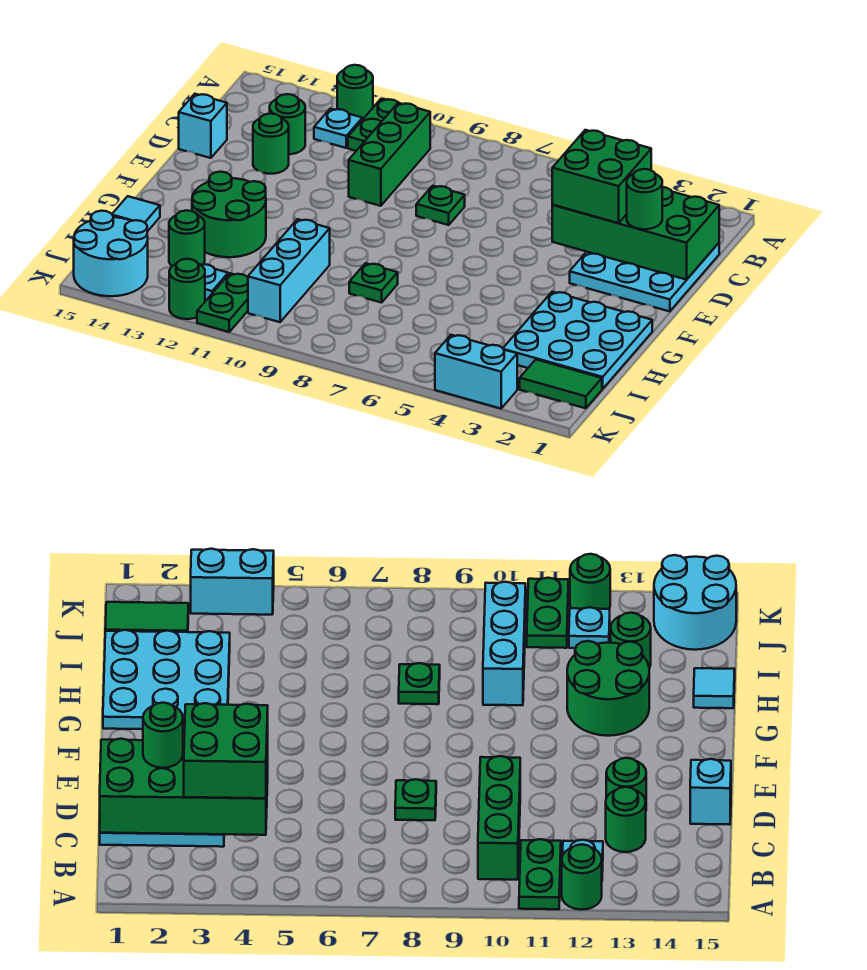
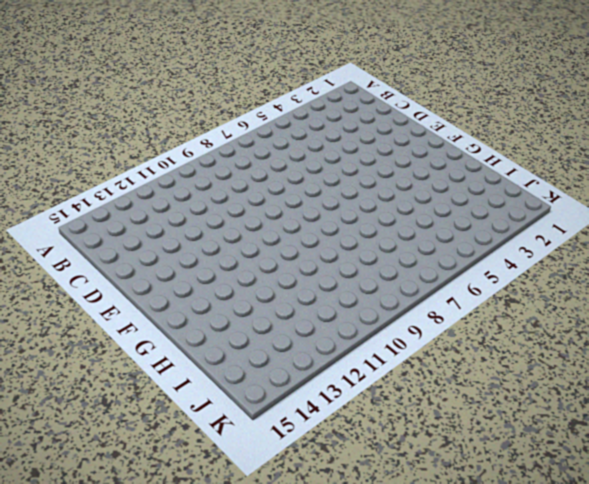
none -> green 1x2 plate [348,99,399,151]
none -> green 1x1 round brick [337,65,373,120]
none -> green 1x3 brick [349,103,430,206]

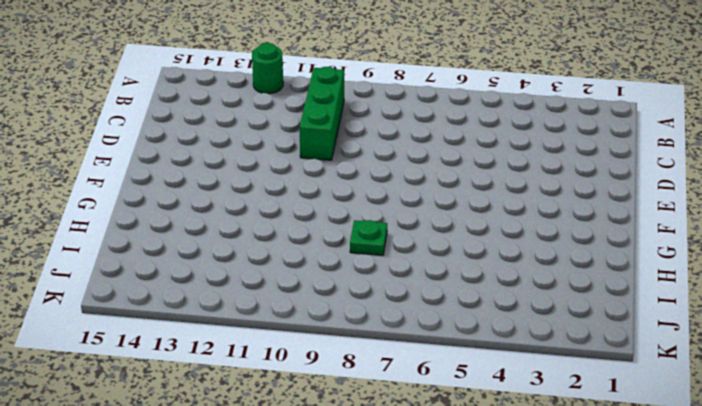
none -> green 1x2 plate [348,99,399,151]
none -> cyan 1x1 plate [314,109,362,148]
none -> cyan 3x3 plate [570,243,719,311]

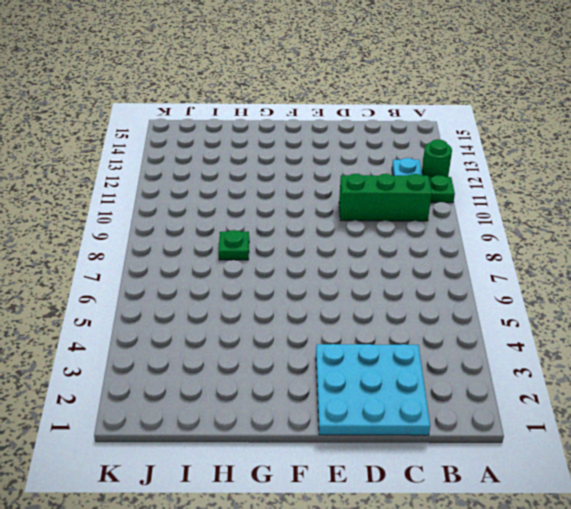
none -> green 1x1 round brick [270,94,305,154]
none -> green 1x1 plate [416,186,465,225]
none -> green 1x1 round brick [253,114,289,174]

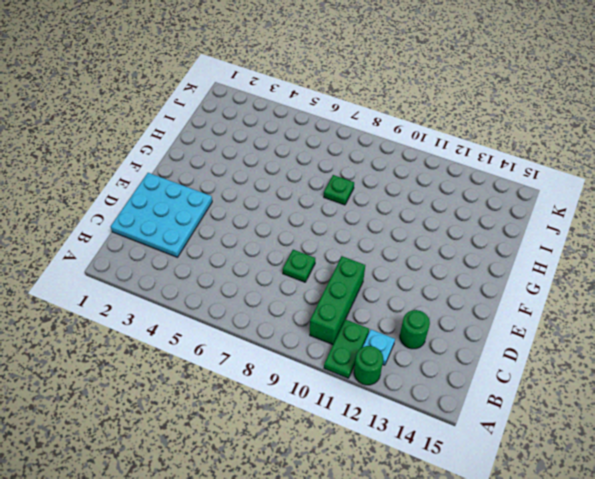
none -> green 1x1 round brick [253,114,289,174]
none -> cyan 1x1 brick [179,94,227,158]
none -> cyan 3x3 plate [503,292,652,389]

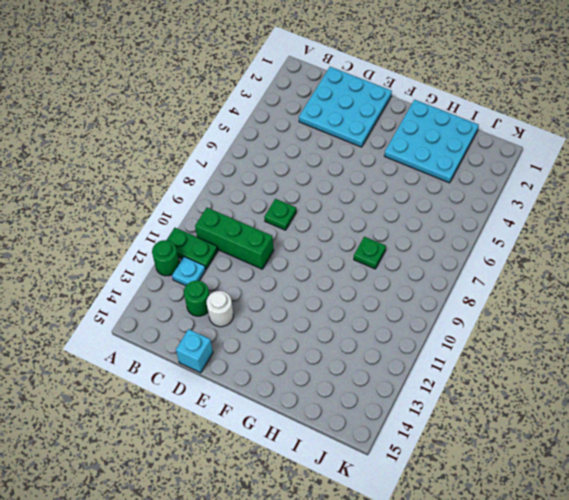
white 1x1 round brick [207,291,233,327] -> green 1x1 round brick [253,114,289,174]
none -> green 2x2 round brick [192,172,266,257]
none -> cyan 1x3 brick [248,219,330,322]
none -> cyan 1x1 tile [112,196,160,232]

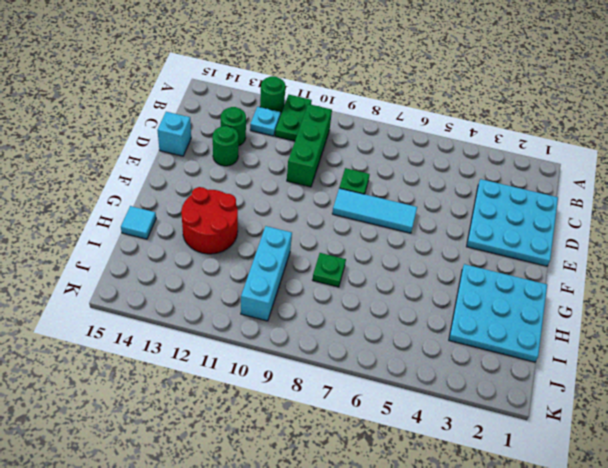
cyan 1x3 tile [332,188,417,233] -> none
red 2x2 round brick [181,187,238,254] -> green 2x2 round brick [192,172,266,257]
none -> green 1x1 round brick [169,210,205,266]
none -> green 1x2 tile [520,360,602,408]
none -> green 1x2 plate [197,273,248,332]

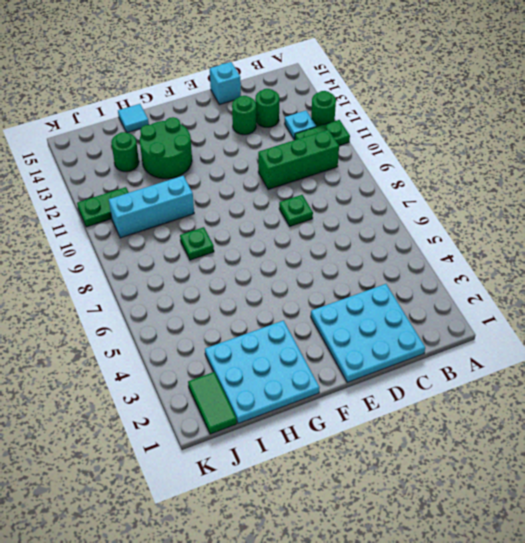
none -> cyan 1x1 plate [201,264,228,301]
none -> cyan 2x2 round brick [74,211,148,296]
none -> cyan 1x2 brick [435,335,517,409]

